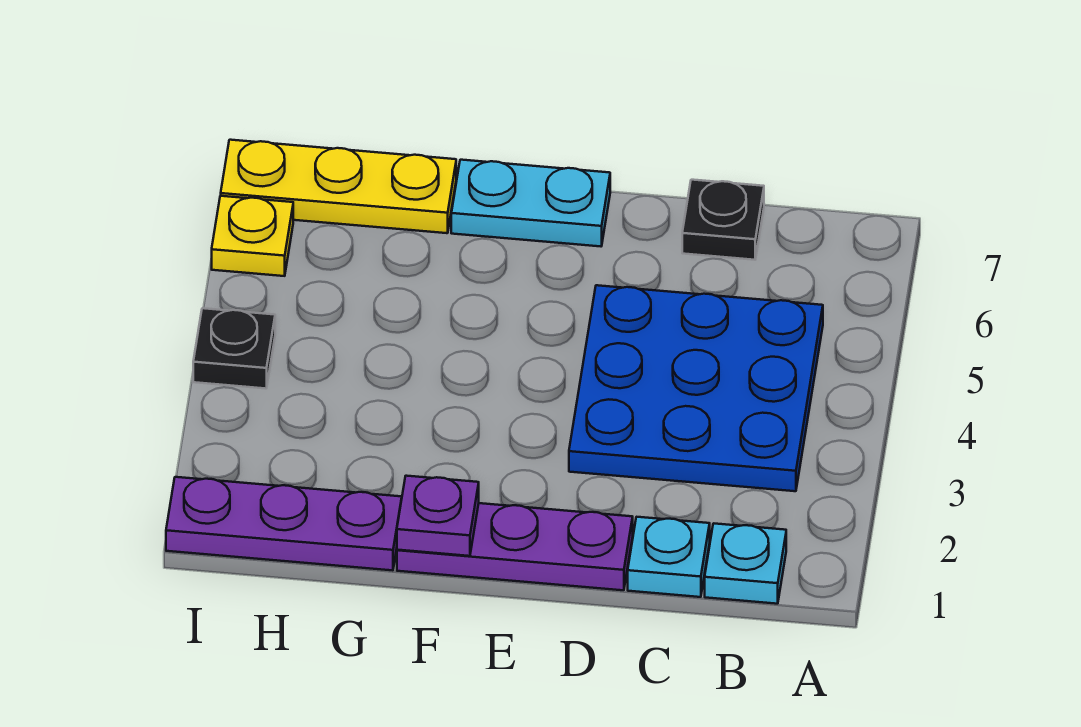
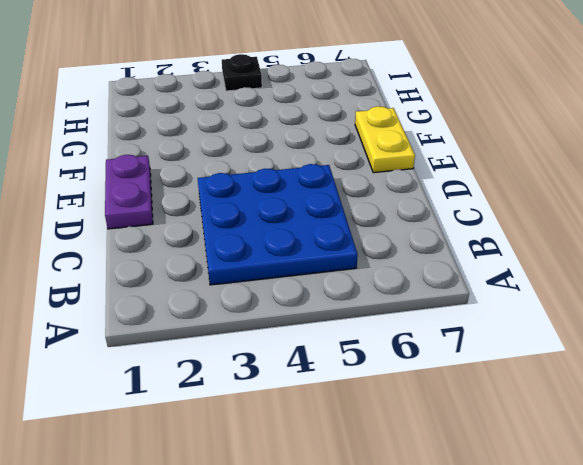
purple 1x2 plate [105,155,153,229] -> purple 1x3 plate [397,503,633,590]
yellow 1x2 plate [355,106,415,173] -> cyan 1x2 plate [451,160,610,246]
none -> cyan 1x1 plate [705,524,786,604]
none -> cyan 1x1 plate [628,517,710,597]

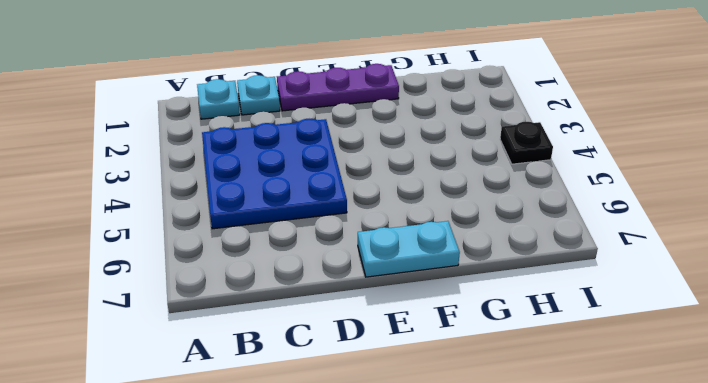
none -> black 1x1 plate [682,180,764,260]
none -> purple 1x3 plate [166,477,402,570]

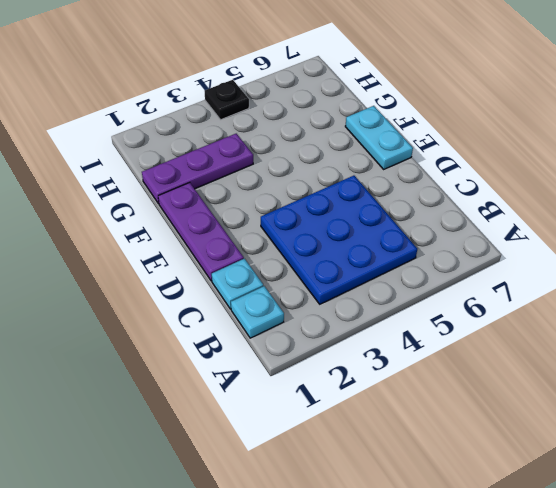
purple 1x3 plate [142,134,253,204] -> purple 1x3 plate turned to [166,477,402,570]
none -> black 1x1 plate [682,180,764,260]
none -> yellow 1x3 plate [221,140,456,233]

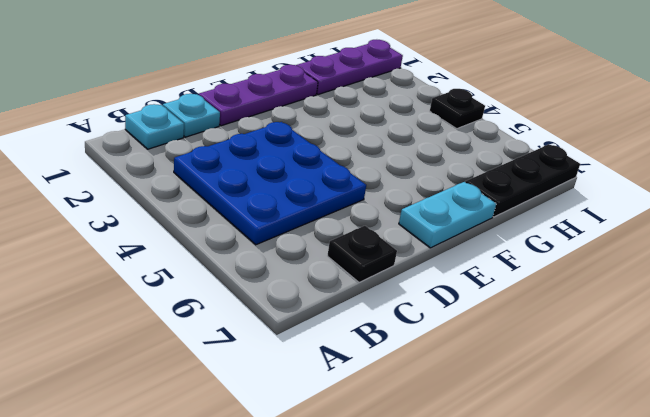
black 1x3 plate [466,144,580,217] -> yellow 1x3 plate [221,140,456,233]
none -> yellow 1x1 plate [212,196,293,276]
none -> purple 1x1 plate [397,476,479,556]

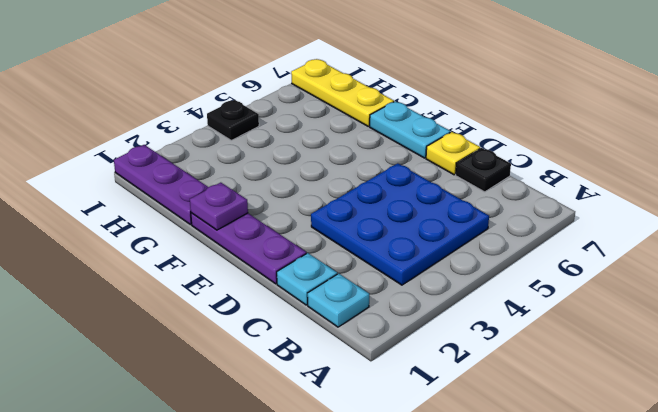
yellow 1x1 plate [426,132,480,175] -> yellow 1x1 plate moved to [212,196,293,276]

